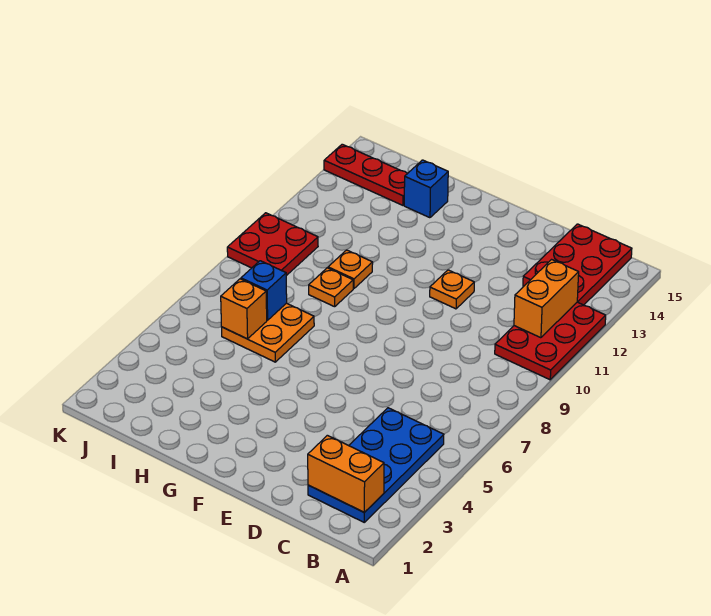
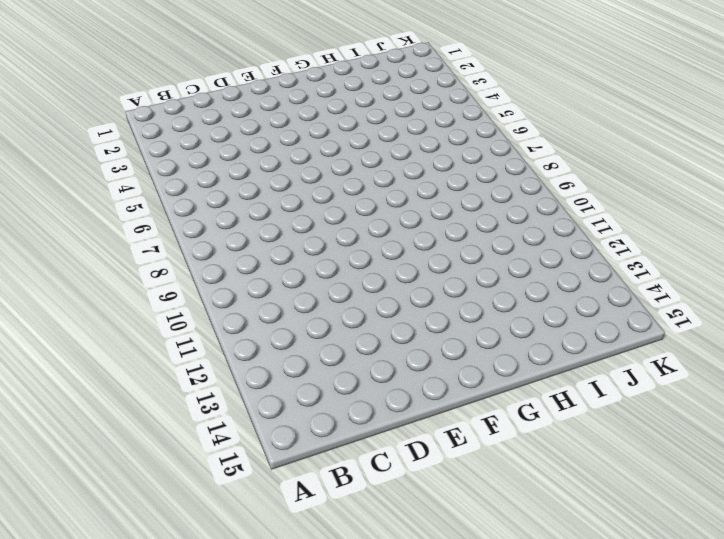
none -> red 2x3 plate [495,302,606,380]
none -> blue 2x4 plate [308,408,444,522]
none -> red 2x3 plate [523,224,632,305]

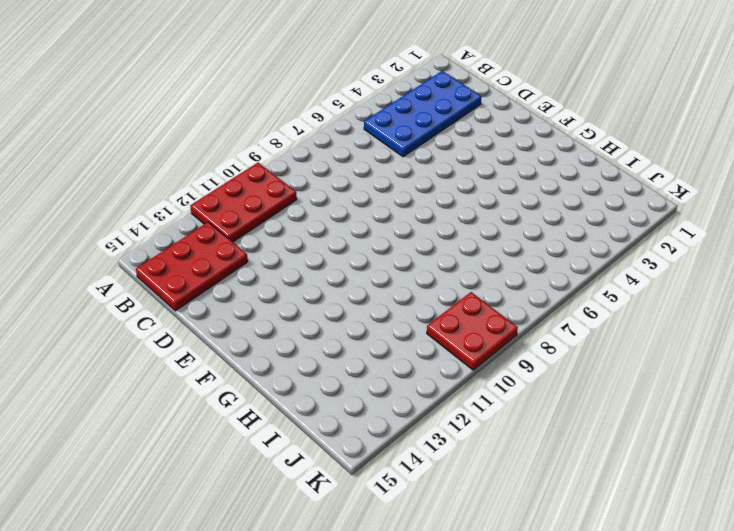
none -> orange 1x1 plate [430,270,474,309]
none -> orange 2x2 plate [222,303,314,362]
none -> orange 1x1 plate [309,268,353,307]

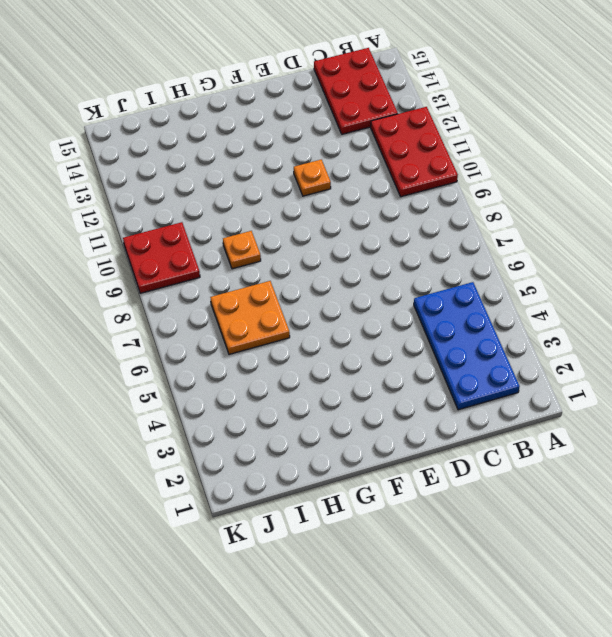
none -> orange 1x1 plate [328,250,373,288]
none -> blue 1x1 brick [404,160,448,218]
none -> red 1x3 plate [324,144,408,205]

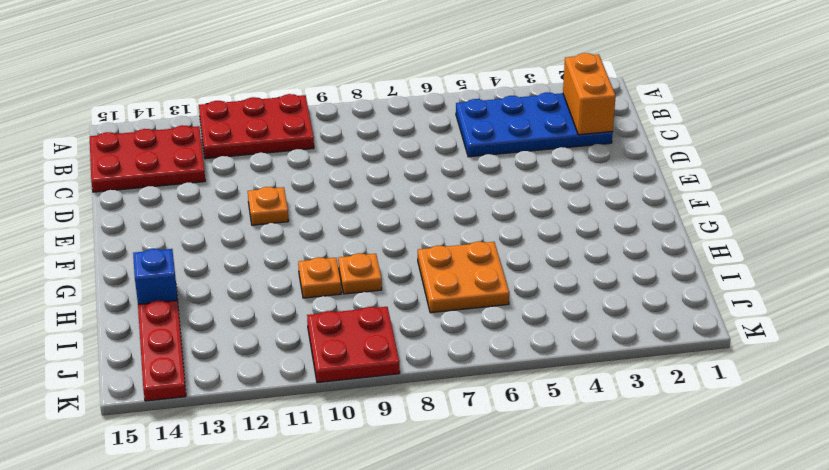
none -> orange 1x2 brick [514,260,579,338]
none -> orange 1x1 brick [221,279,267,339]
none -> blue 1x1 brick [241,261,287,320]

